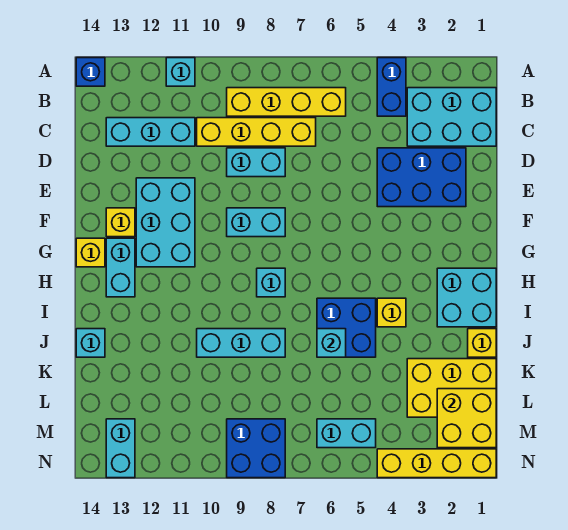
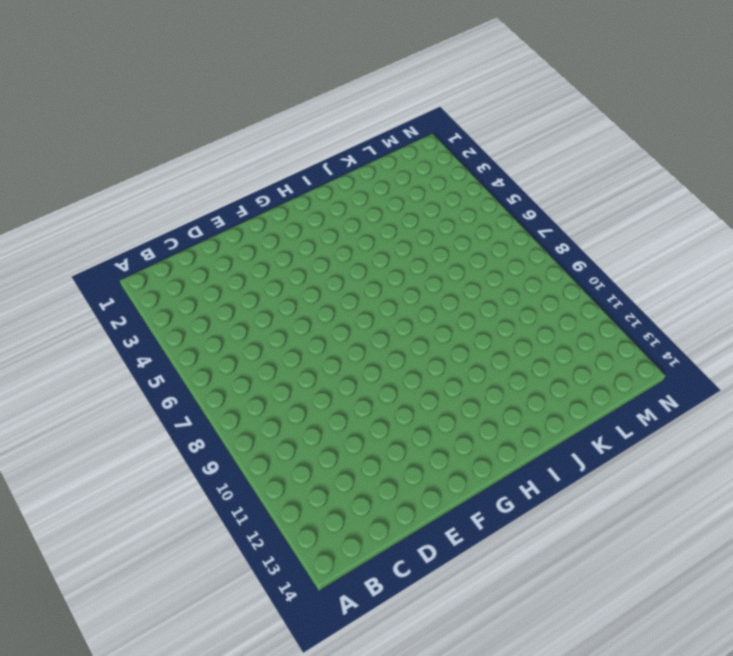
none -> blue 1x2 brick [377,58,406,116]
none -> cyan 1x1 brick [166,58,195,86]
none -> blue 1x1 brick [76,58,105,86]

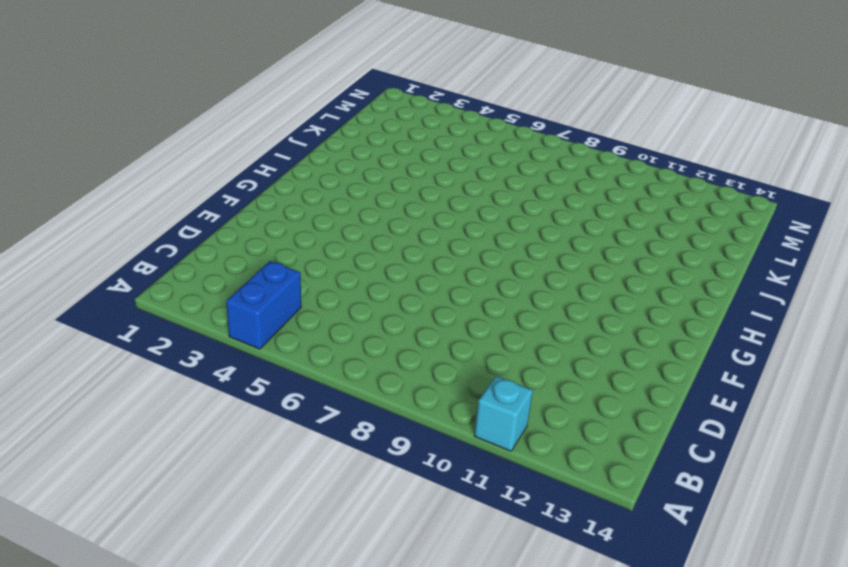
none -> blue 1x1 brick [76,58,105,86]
none -> cyan 2x3 brick [407,88,496,146]
none -> yellow 1x4 brick [227,88,346,116]

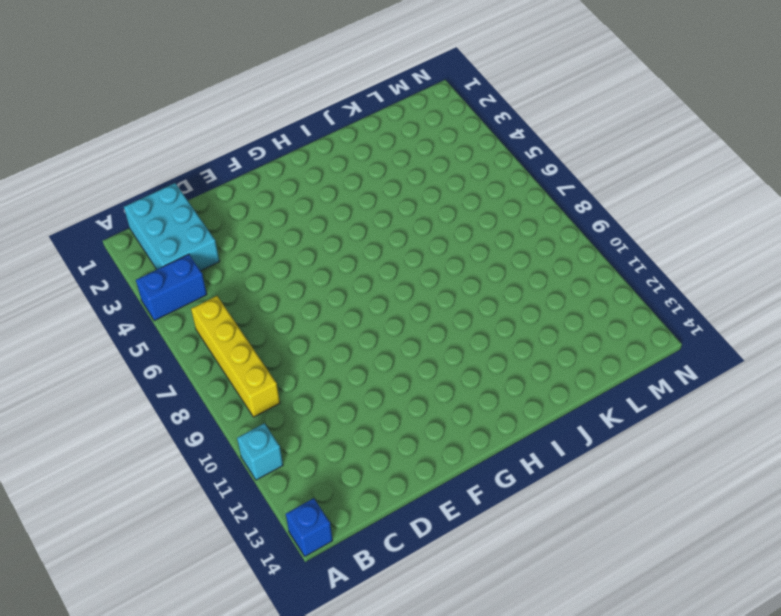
none -> yellow 1x4 brick [197,118,316,146]
none -> cyan 1x3 brick [106,118,195,146]
none -> blue 2x3 brick [377,148,466,207]

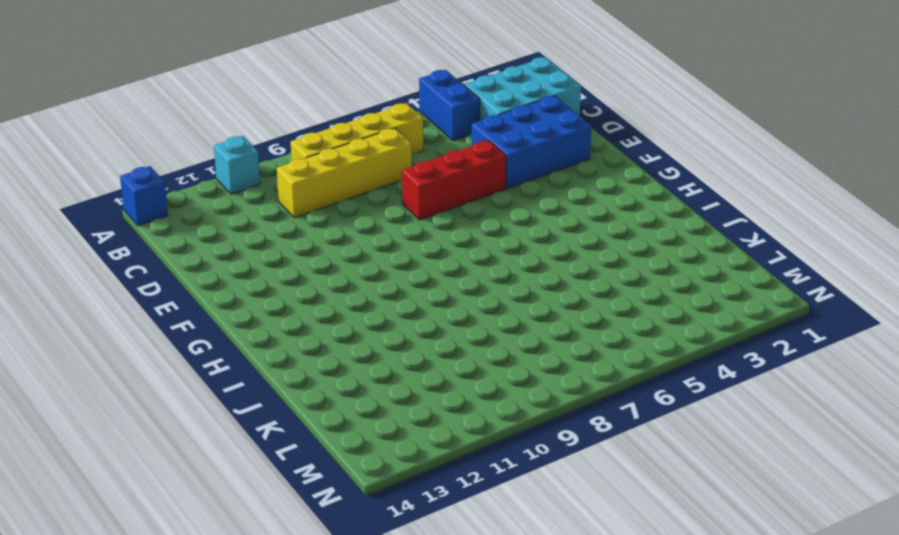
red 1x3 brick [402,140,506,220] -> none
none -> cyan 1x3 brick [106,118,195,146]
none -> cyan 1x2 brick [227,148,285,177]
none -> cyan 2x3 brick [136,178,195,267]

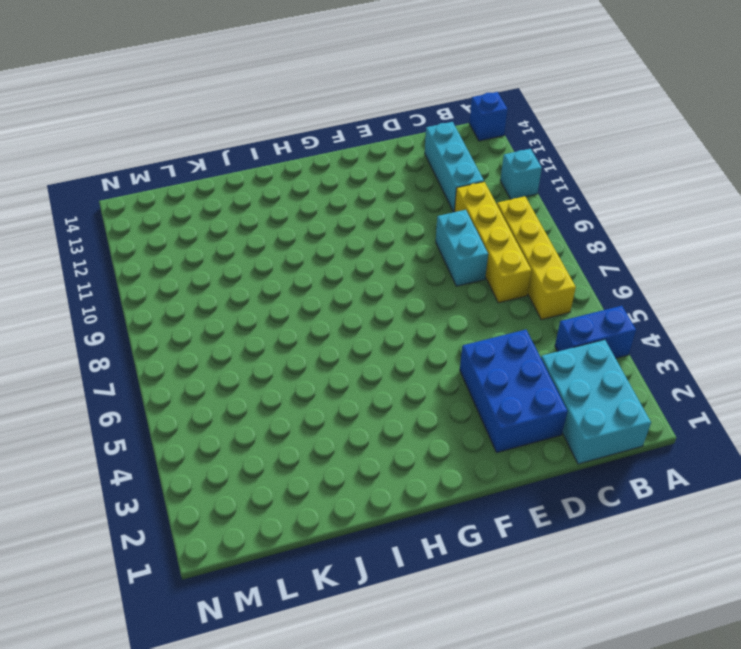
none -> cyan 2x3 brick [136,178,195,267]
none -> cyan 1x2 brick [227,208,285,237]
none -> yellow 1x1 brick [106,208,135,237]

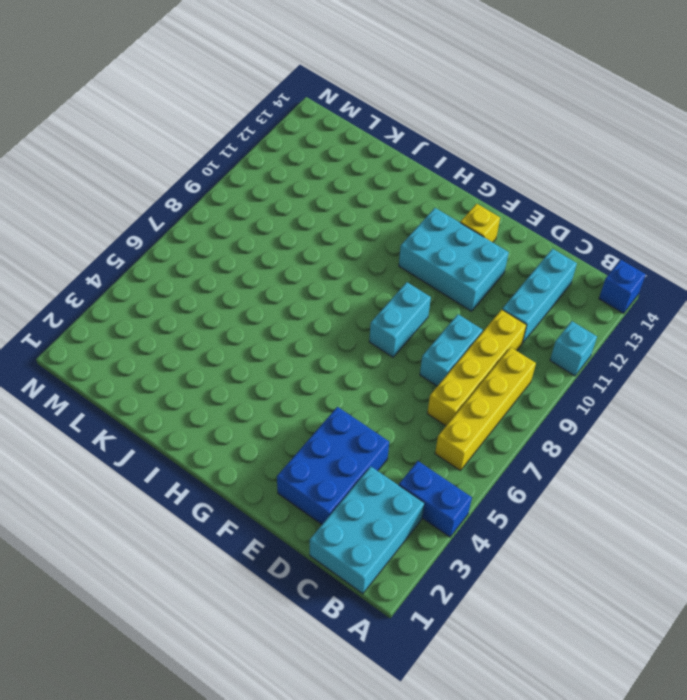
none -> cyan 1x2 brick [106,238,135,297]
none -> yellow 1x1 brick [76,238,105,267]
none -> cyan 2x2 brick [437,268,496,327]

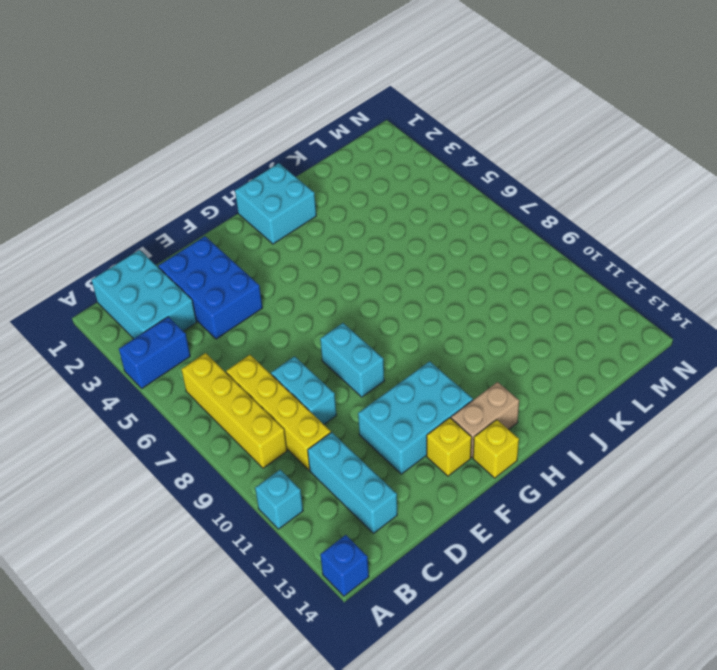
tan 1x2 brick [451,382,519,458] -> cyan 1x2 brick [106,238,135,297]
none -> cyan 1x1 brick [257,268,285,297]
none -> yellow 1x1 brick [377,298,406,327]
none -> blue 2x2 brick [317,298,376,357]

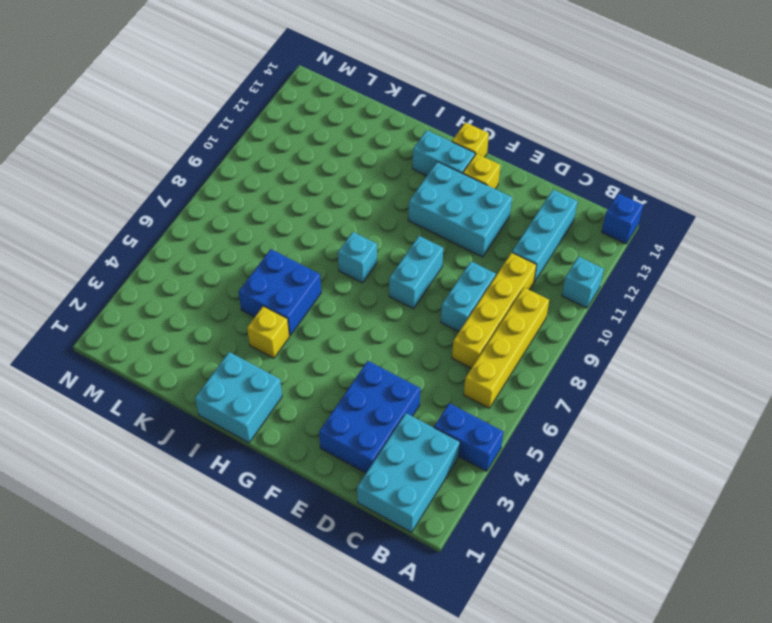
none -> yellow 1x1 brick [468,329,496,357]
none -> cyan 1x3 brick [197,329,285,357]
none -> cyan 1x1 brick [76,329,105,357]

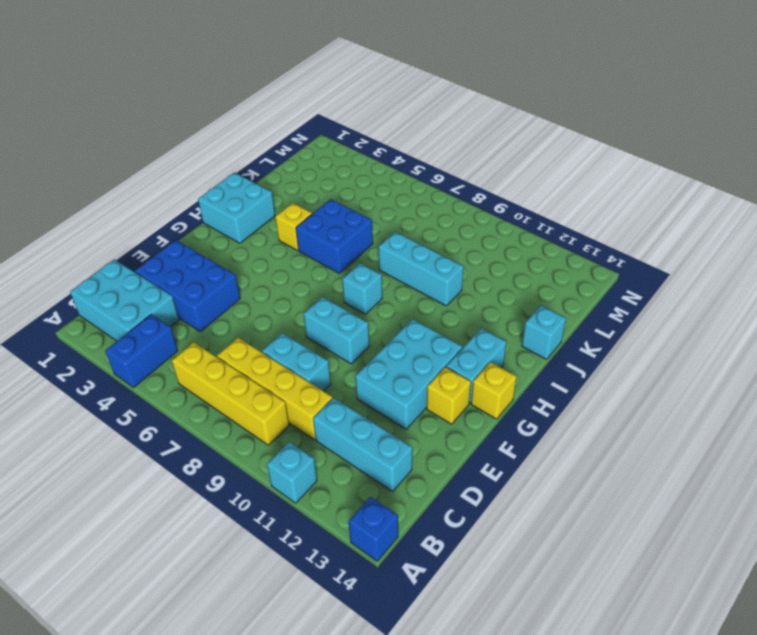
none -> yellow 1x1 brick [468,329,496,357]
none -> yellow 2x3 brick [407,359,496,417]
none -> cyan 1x2 brick [317,419,376,448]

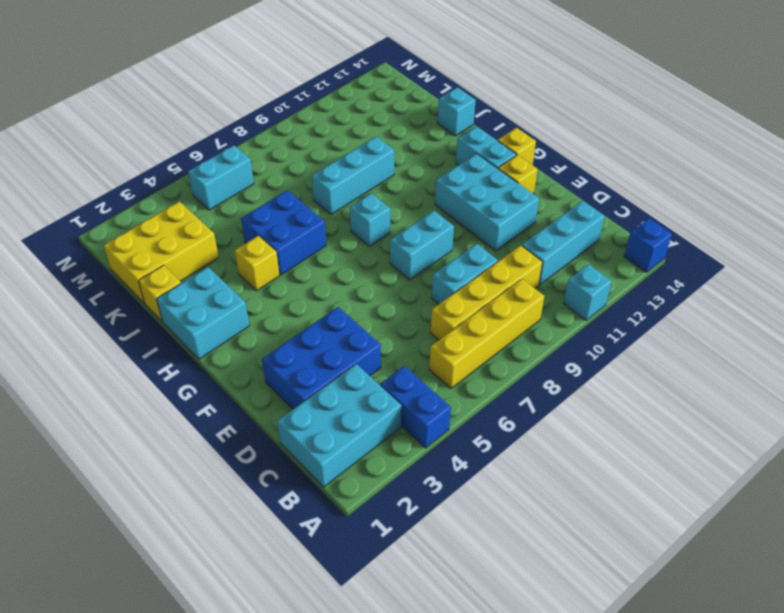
none -> blue 2x2 brick [227,419,285,478]
none -> cyan 1x2 brick [106,419,135,478]
none -> yellow 1x4 brick [377,449,496,478]

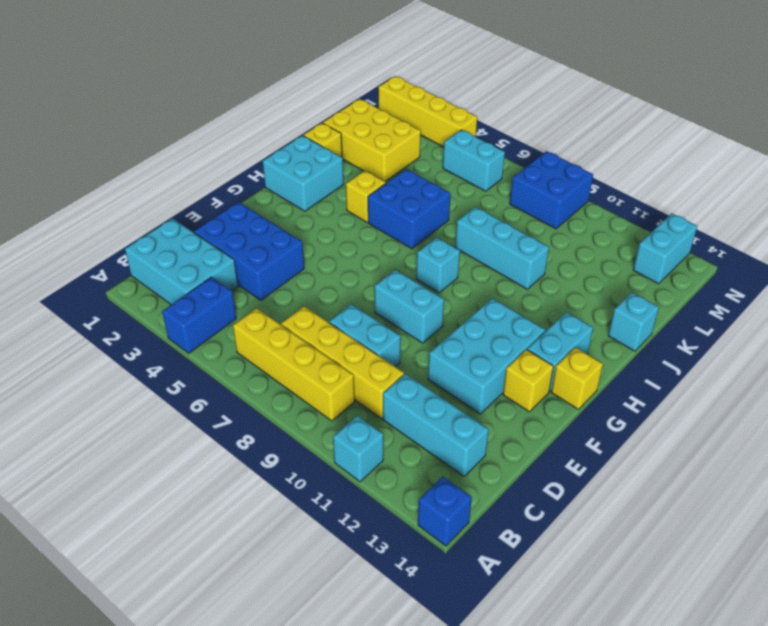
none -> cyan 1x1 brick [317,329,346,357]
none -> yellow 2x2 brick [437,389,496,448]

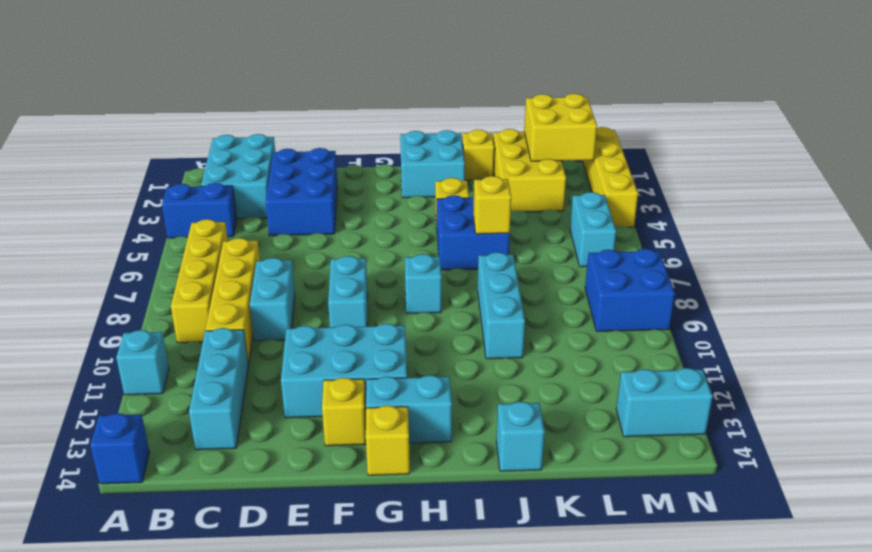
yellow 1x1 brick [473,176,511,234] -> cyan 1x1 brick [317,329,346,357]

